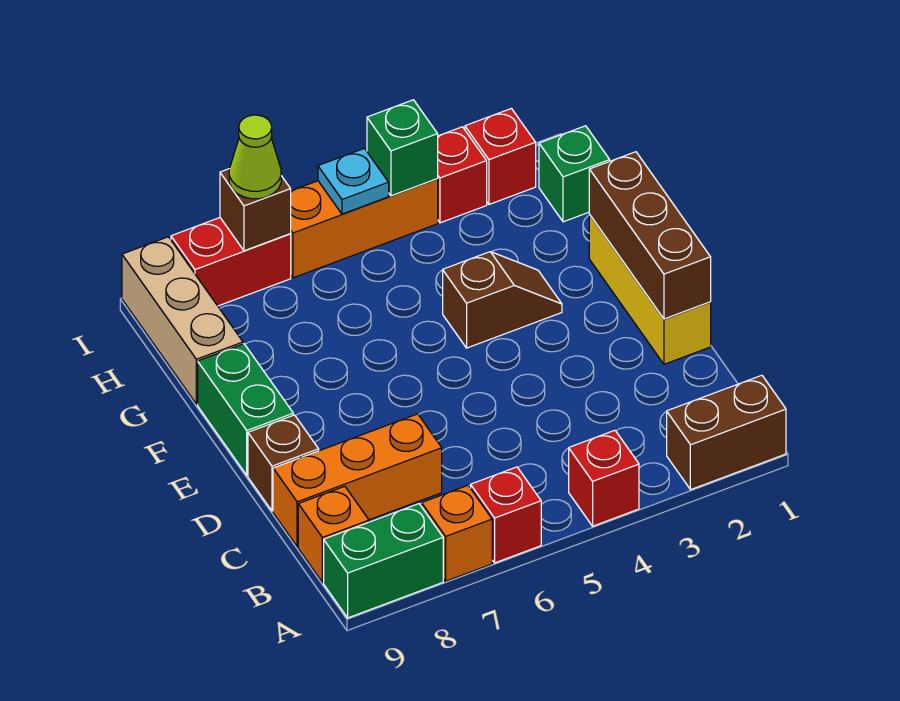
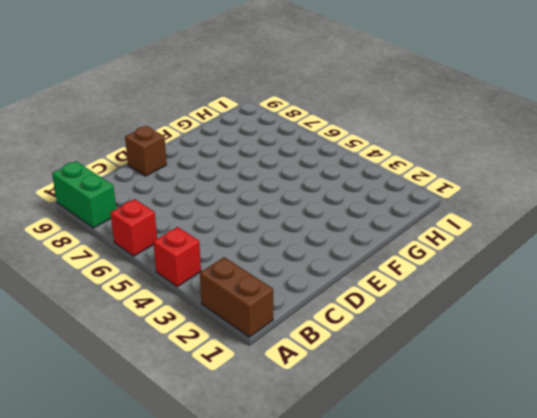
none -> orange 1x1 brick [422,485,492,581]
none -> orange 1x1 brick [298,486,369,582]
none -> orange 1x3 brick [273,414,442,547]

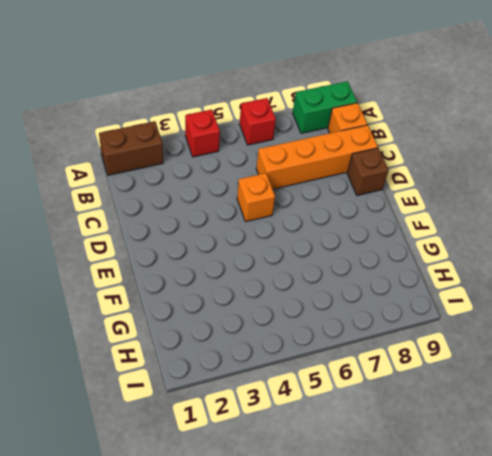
orange 1x4 brick [256,125,378,189] -> orange 1x3 brick [273,414,442,547]
orange 1x1 brick [237,173,275,222] -> orange 1x1 brick moved to [422,485,492,581]
none -> yellow 1x3 brick [589,215,711,364]
none -> green 1x2 brick [198,344,293,475]
none -> brown 1x2 slope [443,252,562,348]

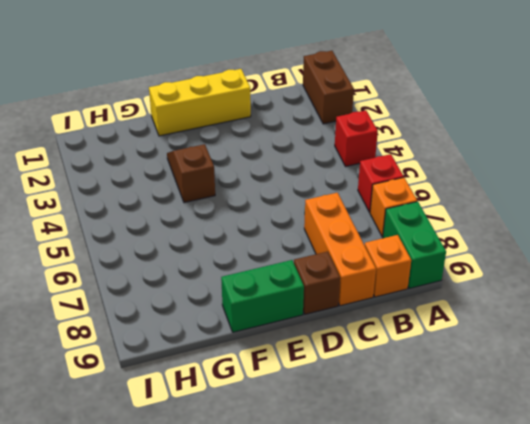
none -> tan 1x3 brick [122,237,243,404]
none -> green 1x1 brick [539,126,610,222]
none -> red 1x1 brick [465,109,536,204]

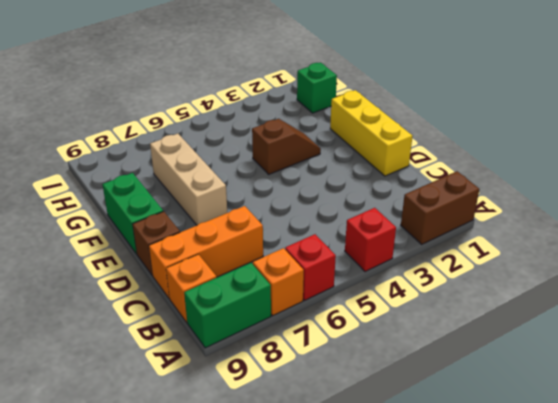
tan 1x3 brick [150,134,227,225] -> tan 1x3 brick moved to [122,237,243,404]
none -> red 1x1 brick [465,109,536,204]
none -> red 1x1 brick [438,127,487,223]
none -> orange 1x3 brick [291,179,438,278]

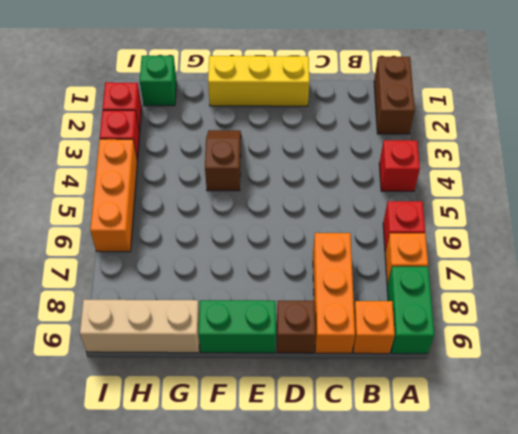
none -> red 1x2 brick [171,218,291,306]
none -> brown 1x3 brick [589,152,711,319]
none -> green 1x1 brick [367,100,438,196]

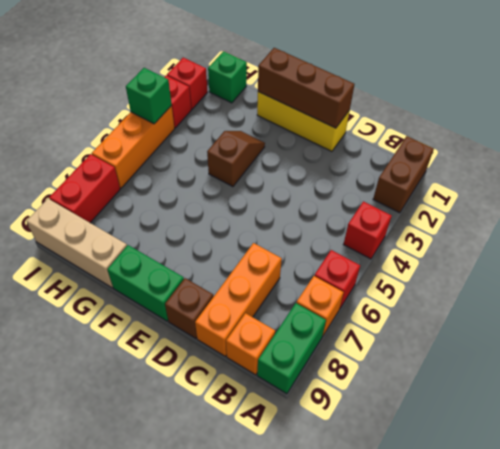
none -> cyan 1x1 plate [318,148,389,214]
none -> brown 1x1 brick [220,169,291,251]
none -> lime 1x1 cone [229,115,281,199]

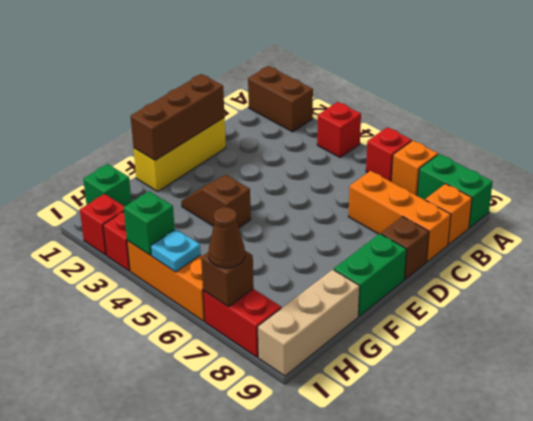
brown 1x1 cone [209,207,245,268] -> lime 1x1 cone [229,115,281,199]

